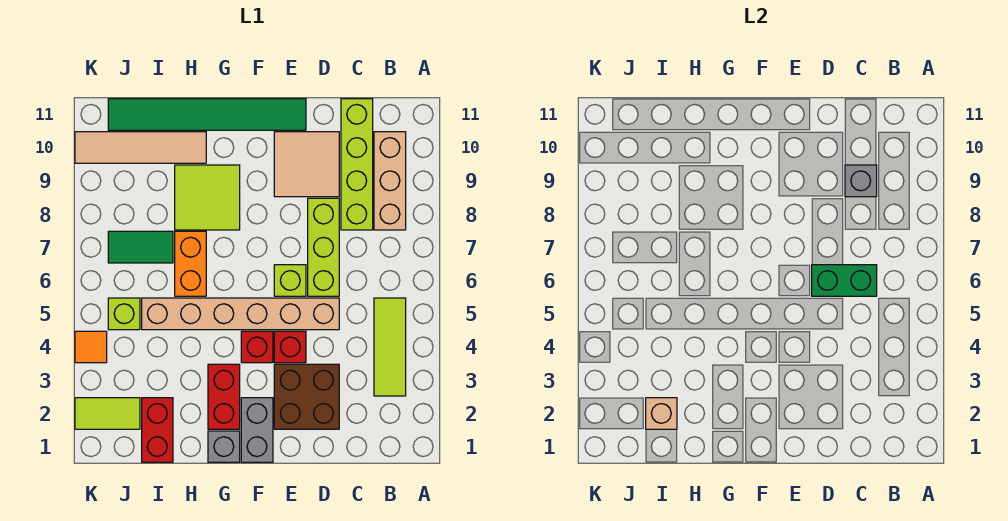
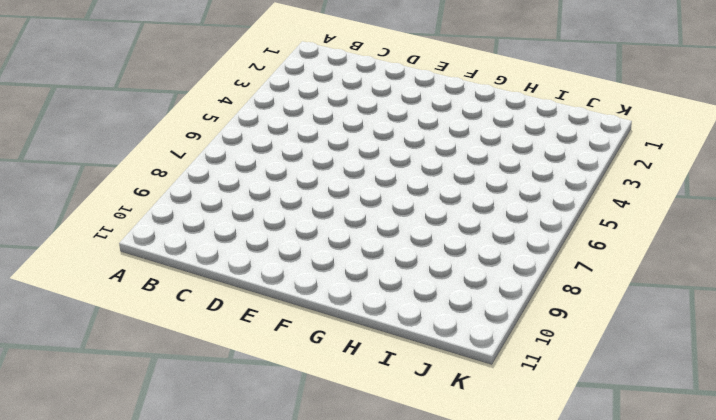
none -> lime 1x3 tile [374,298,406,396]
none -> tan 1x3 brick [374,132,406,230]
none -> lime 1x4 brick [341,99,373,230]

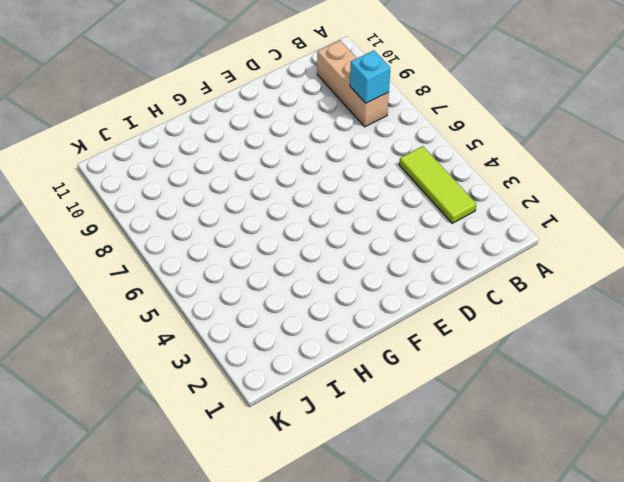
cyan 1x1 brick [350,51,390,103] -> none
none -> lime 1x4 brick [341,99,373,230]
none -> brown 2x2 brick [274,364,339,429]
none -> tan 1x6 brick [142,298,339,330]

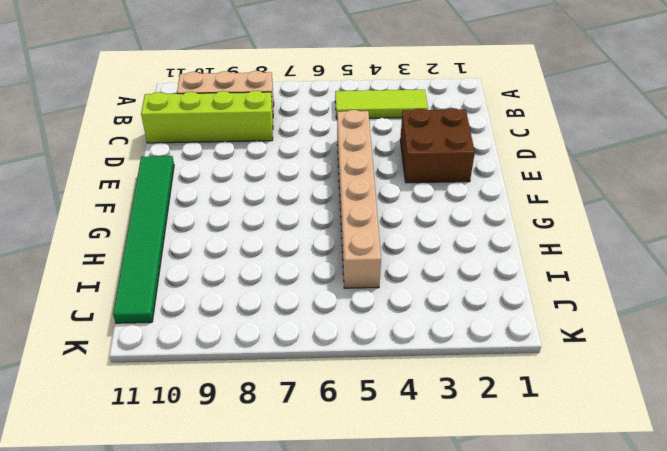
none -> lime 1x3 brick [308,198,339,296]
none -> tan 2x2 tile [274,132,339,197]
none -> red 1x1 brick [274,331,306,363]

